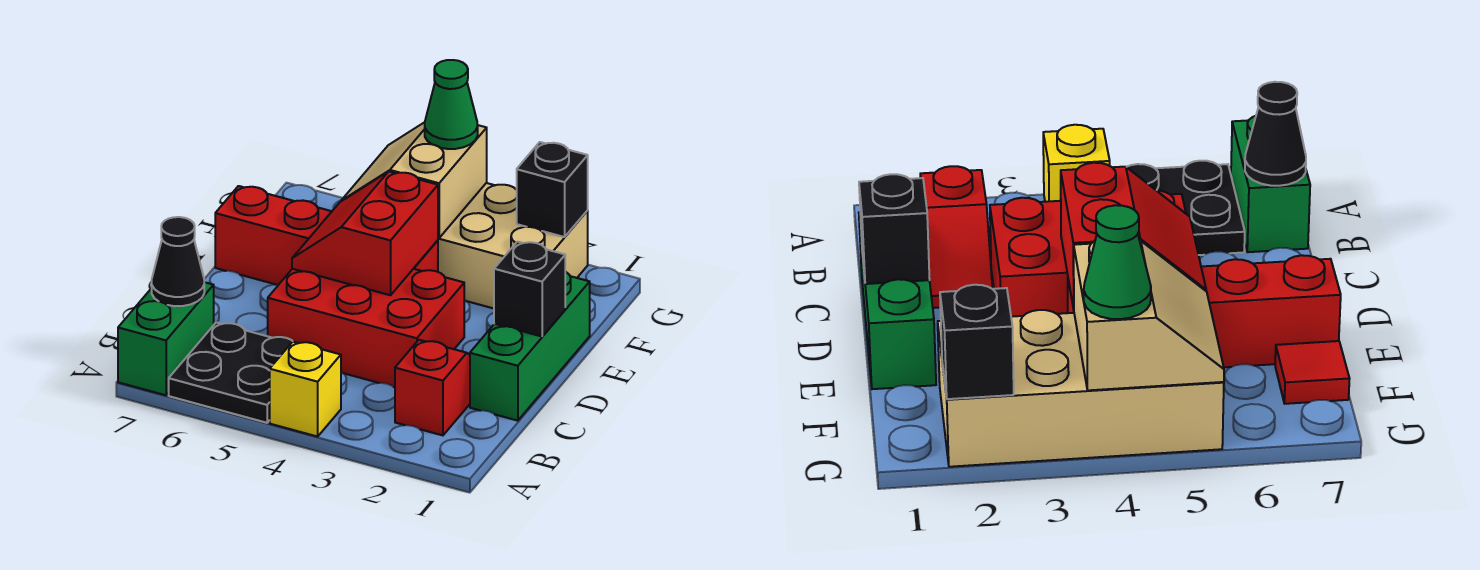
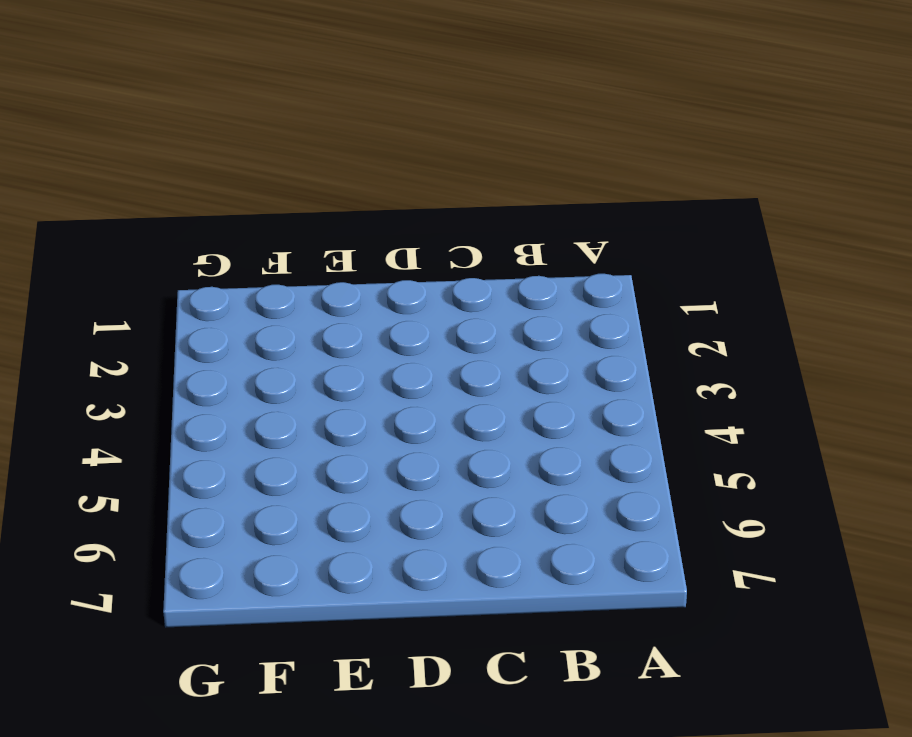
none -> yellow 1x1 brick [270,342,341,437]
none -> black 2x2 plate [169,322,293,423]
none -> green 1x2 brick [118,282,214,395]

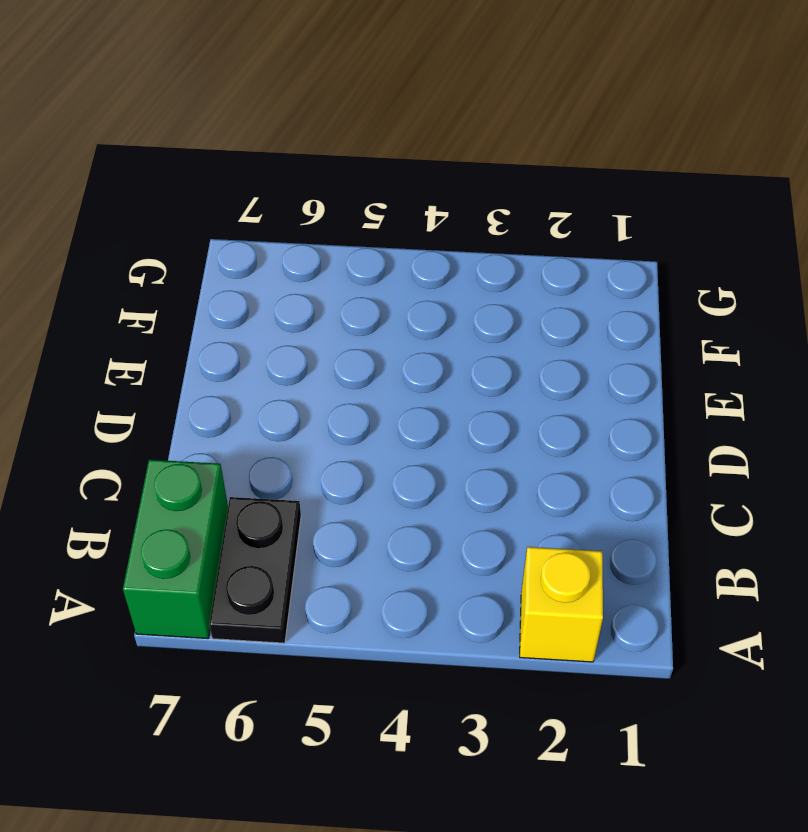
yellow 1x1 brick [520,547,603,662] -> yellow 1x1 brick moved to [270,342,341,437]
black 1x2 plate [209,497,301,643] -> black 2x2 plate [169,322,293,423]
none -> red 1x2 slope [395,340,470,435]
none -> green 1x3 brick [470,272,590,421]
none -> red 2x3 brick [268,269,464,387]

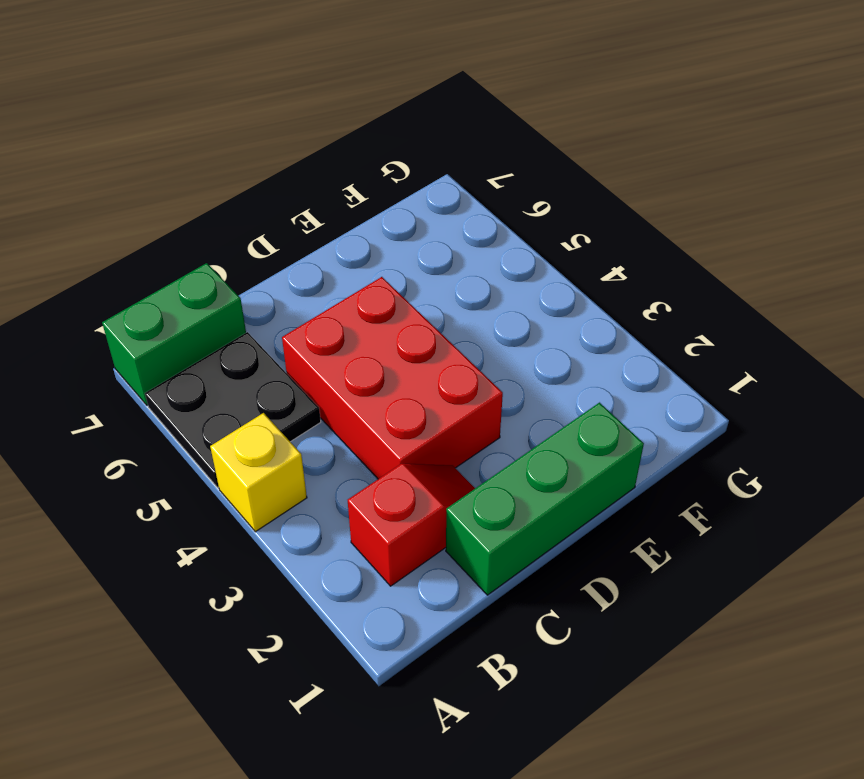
none -> red 1x4 brick [215,186,438,285]
none -> tan 2x4 brick [438,183,588,308]
none -> red 1x1 tile [1275,341,1350,404]

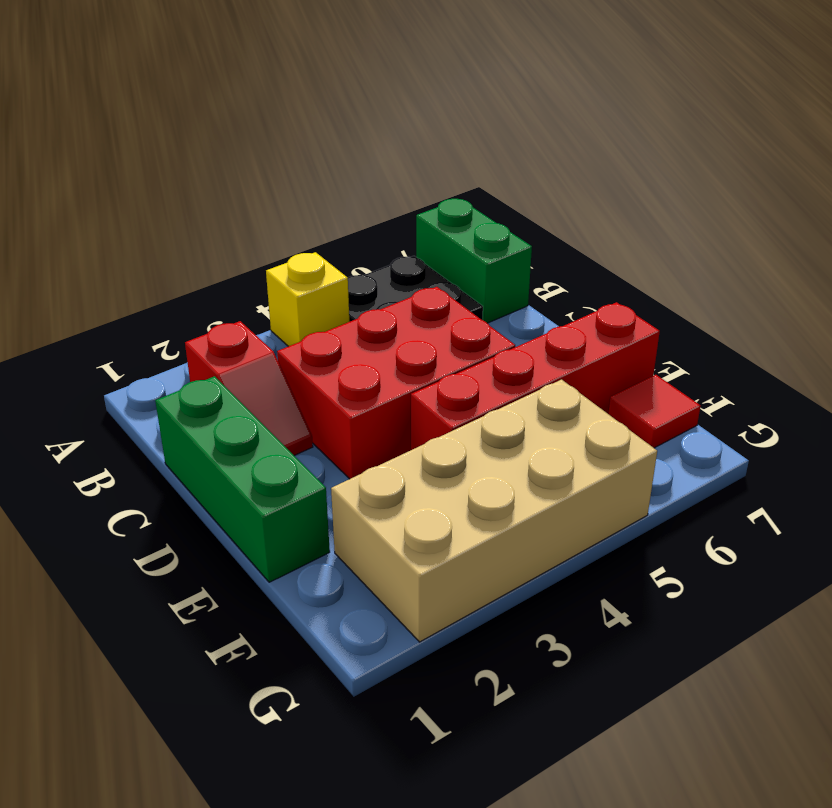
none -> black 1x1 cone [152,217,204,306]
none -> black 1x1 brick [494,242,565,336]
none -> red 2x2 slope [292,171,438,295]

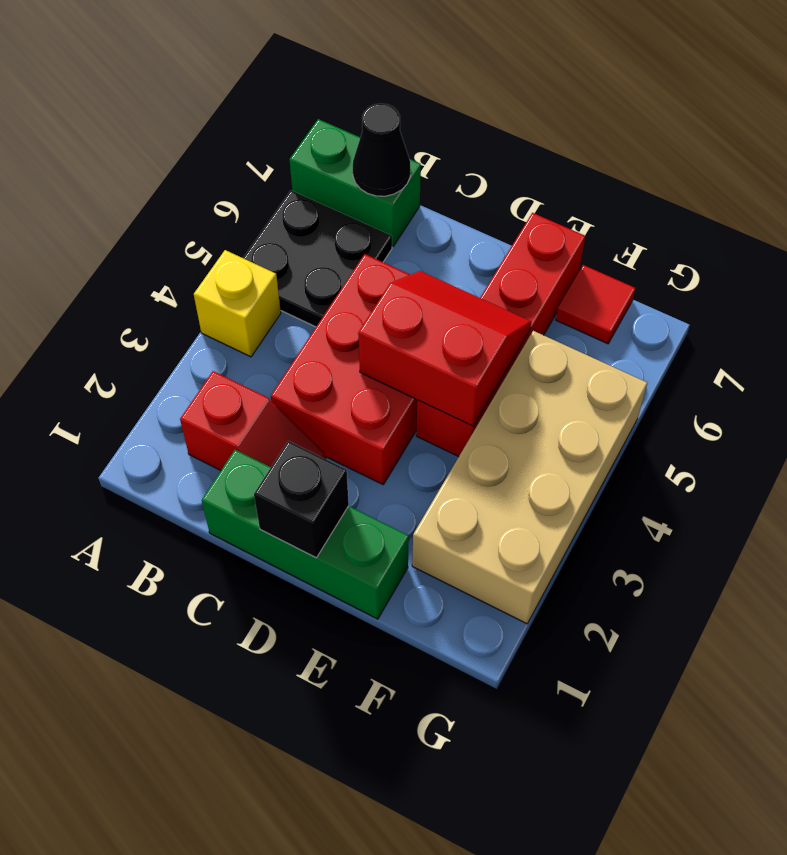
none -> tan 2x2 slope [341,122,487,238]
none -> black 1x1 brick [517,142,588,237]
none -> green 1x1 cone [425,60,478,149]

